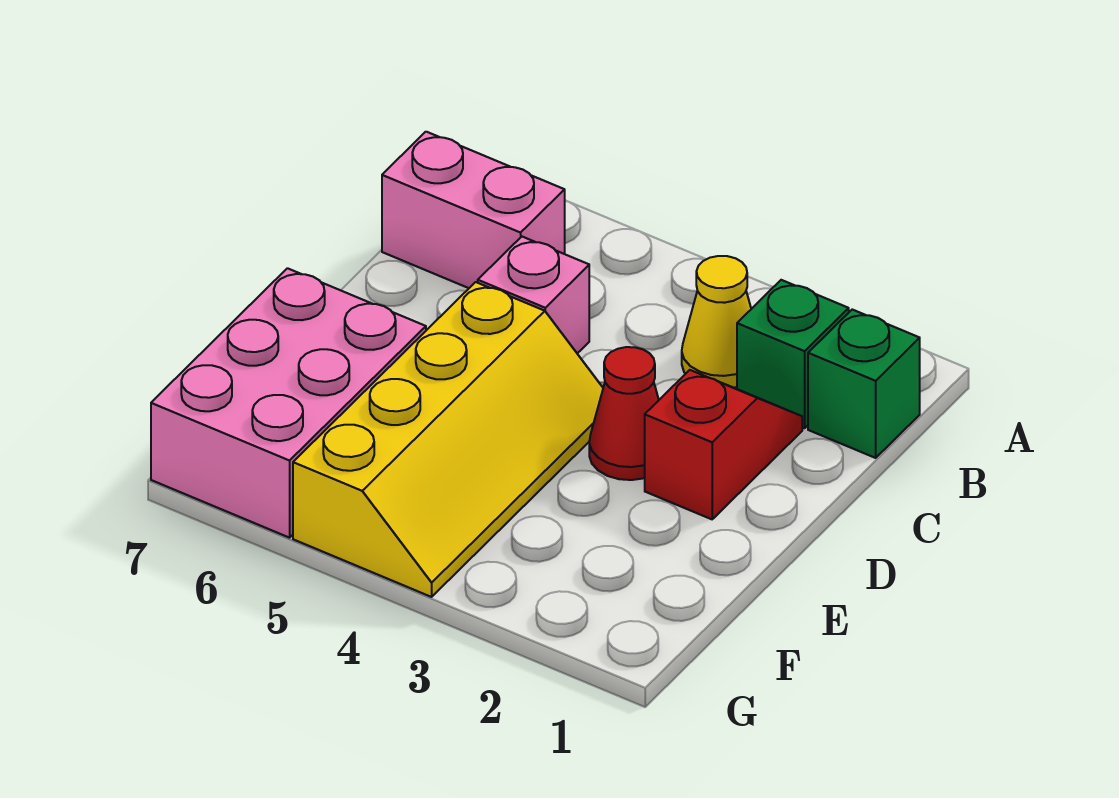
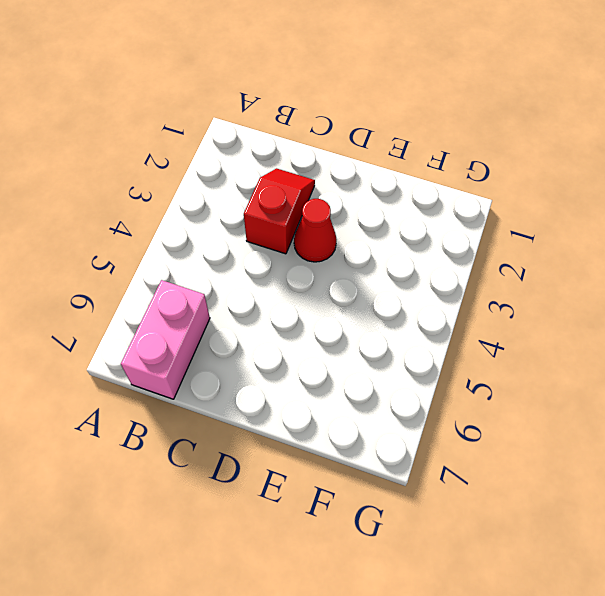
red 1x2 slope [244,168,315,254] -> red 1x2 slope turned to [645,370,802,519]
none -> green 1x1 brick [808,310,920,458]
none -> green 1x1 brick [737,280,849,428]

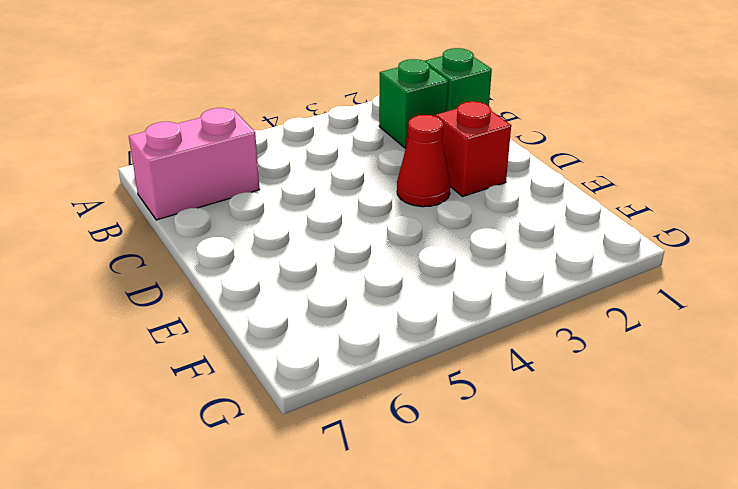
none -> yellow 1x1 cone [682,256,751,388]
none -> pink 1x1 brick [478,237,589,353]

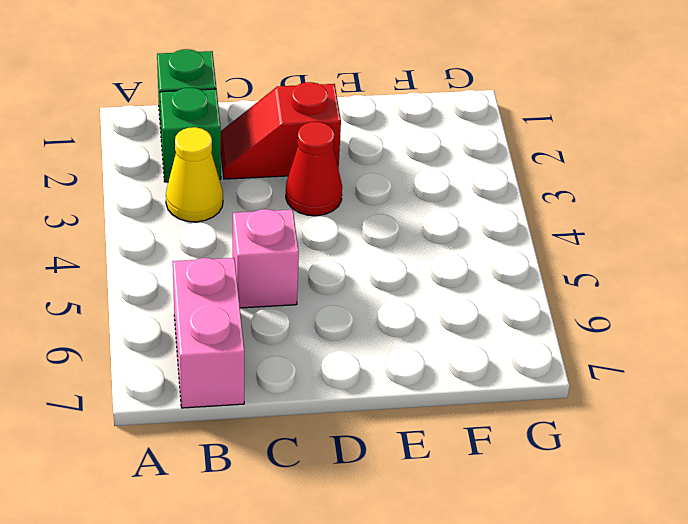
none -> yellow 2x4 slope [293,282,603,597]
none -> pink 2x3 brick [151,268,426,538]

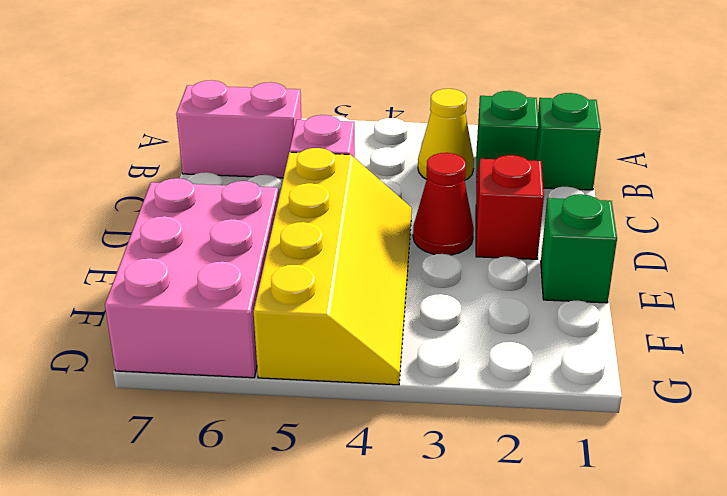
green 1x1 brick [541,194,617,303] -> none

